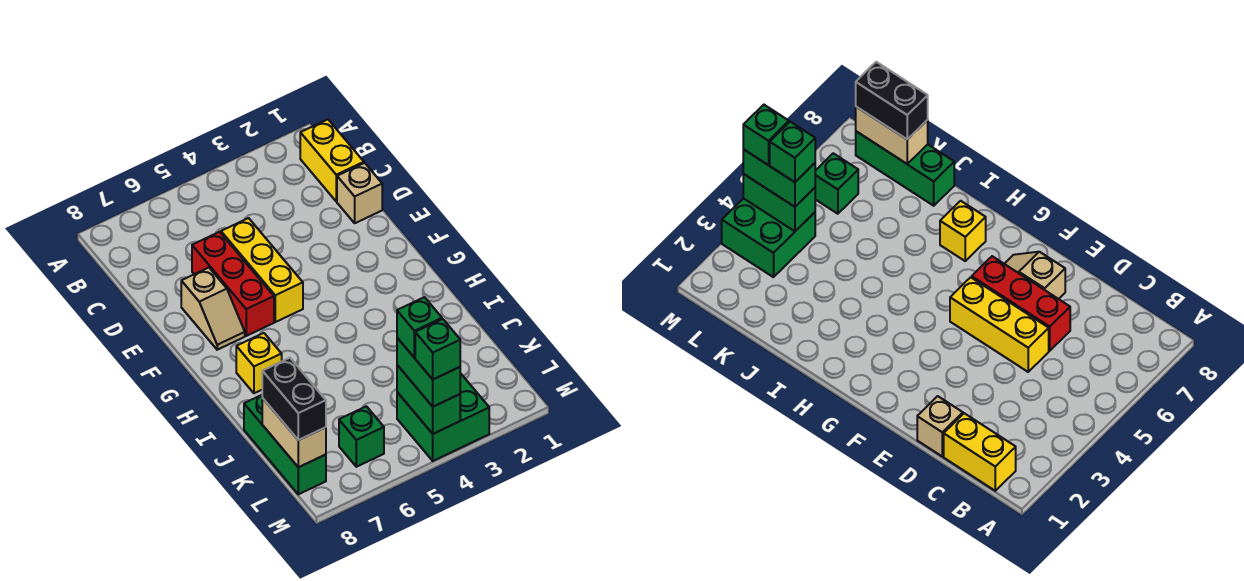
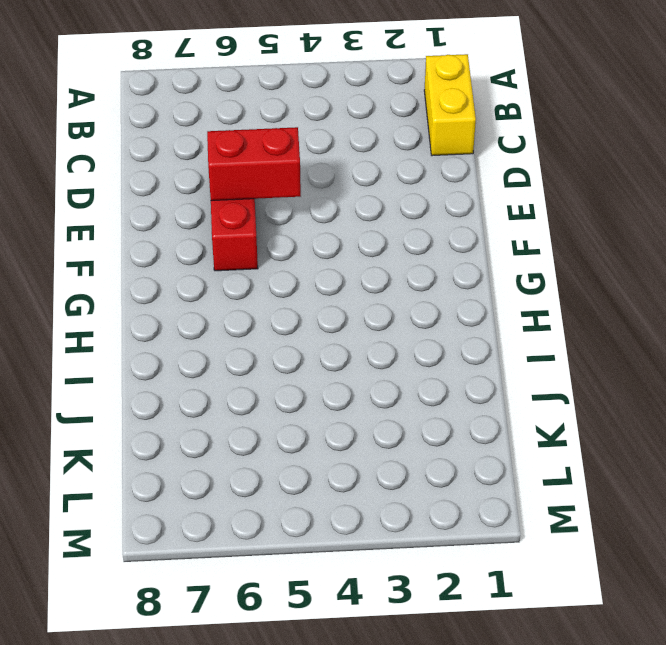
red 1x2 brick [207,127,301,201] -> none
none -> tan 1x1 brick [337,163,382,223]
none -> yellow 1x3 brick [221,218,303,322]
none -> tan 1x2 slope [181,268,245,350]

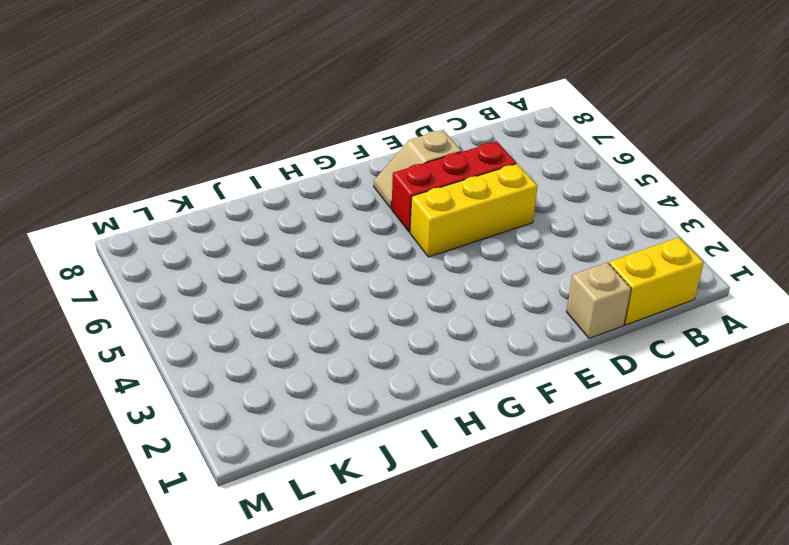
none -> yellow 1x1 brick [236,333,282,393]
none -> green 1x3 brick [244,395,326,494]
none -> green 2x2 brick [397,373,489,461]

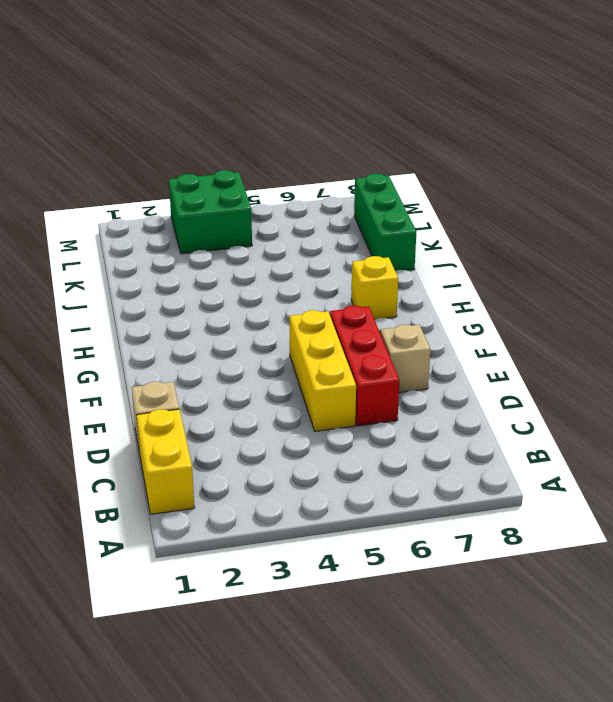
none -> green 1x1 brick [339,406,384,467]
none -> tan 1x2 brick [262,398,326,467]
none -> green 1x2 brick [397,365,460,434]

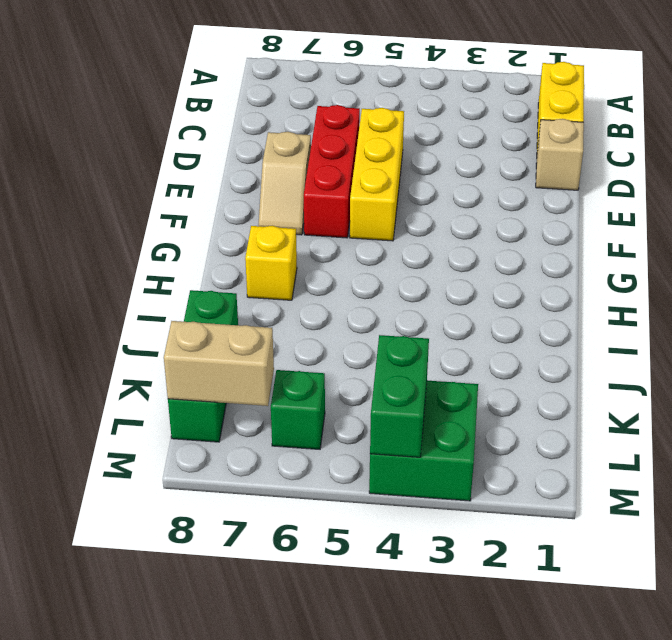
tan 1x2 brick [164,321,274,406] -> tan 1x2 brick turned to [262,398,326,467]
none -> black 1x2 brick [262,358,326,440]
none -> green 1x2 brick [397,338,460,407]
none -> green 1x1 brick [397,297,442,358]

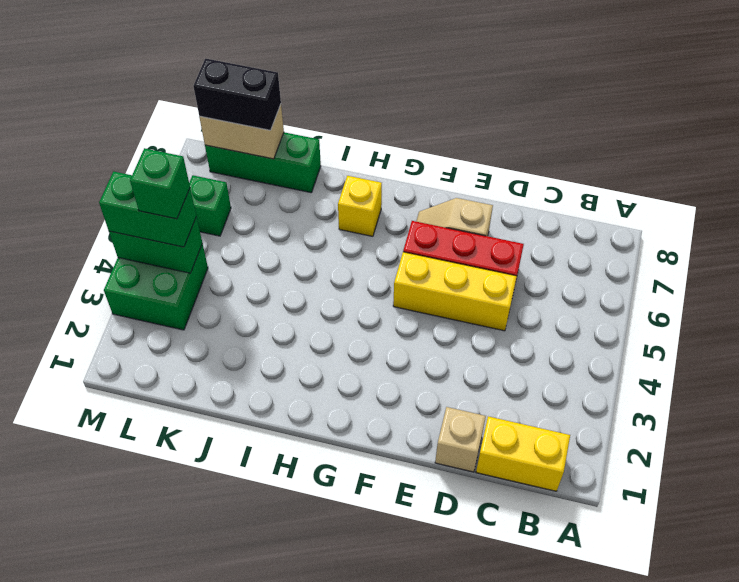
none -> green 1x1 brick [415,319,460,379]

